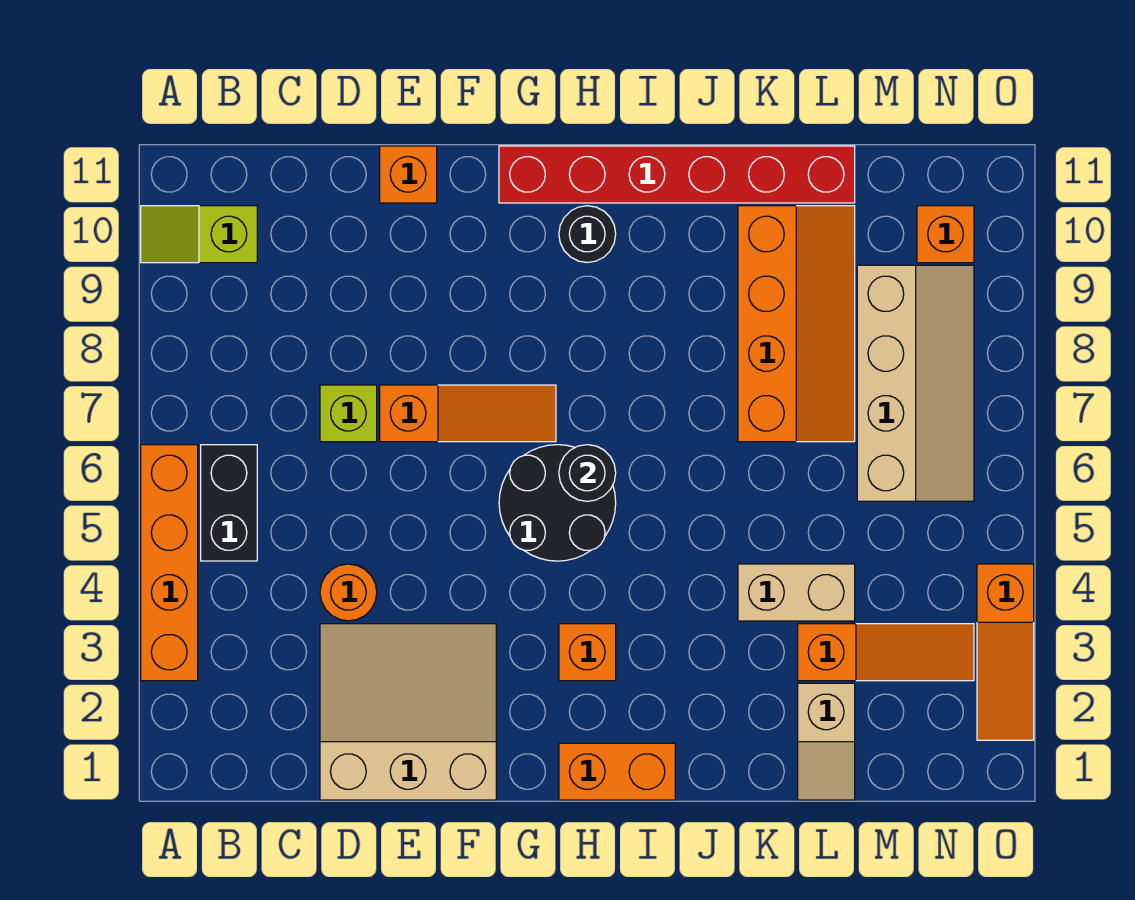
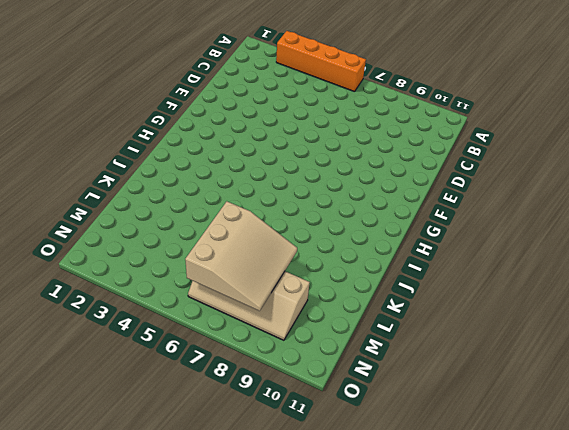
tan 3x3 slope [185,202,297,311] -> tan 3x3 slope moved to [320,624,496,800]
none -> lime 1x2 slope [141,206,257,263]
none -> black 1x2 brick [201,445,257,561]
none -> orange 1x1 round brick [320,564,377,621]

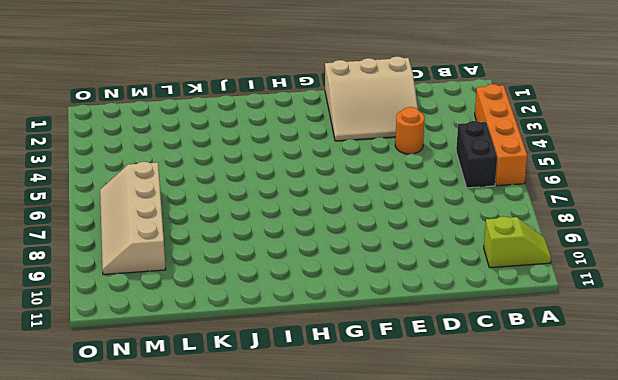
none -> lime 1x1 brick [320,385,377,442]
none -> orange 1x3 slope [380,385,556,442]
none -> orange 1x1 brick [380,146,437,203]

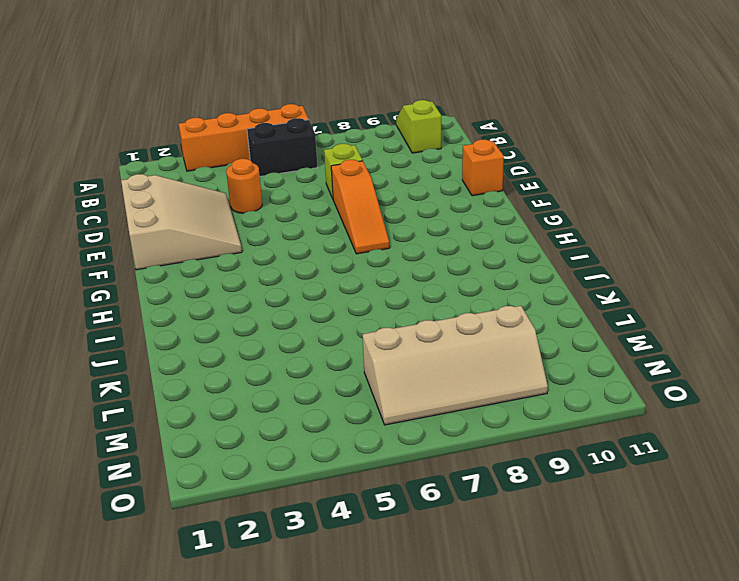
none -> black 2x2 round brick [499,445,616,561]
none -> red 1x6 brick [499,146,855,203]
none -> orange 1x2 brick [559,743,675,800]

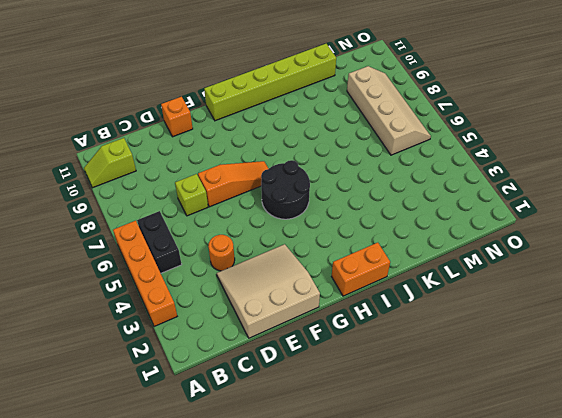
lime 1x6 brick [204,44,336,121] -> red 1x6 brick [499,146,855,203]
none -> orange 1x1 brick [559,624,616,681]
none -> black 1x1 round brick [559,206,616,263]
none -> tan 1x2 brick [738,564,855,621]

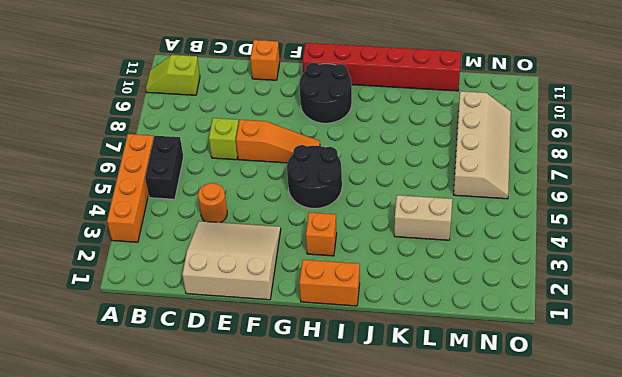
black 2x2 round brick [299,63,352,123] -> black 1x1 round brick [559,206,616,263]
none -> orange 2x4 slope [738,206,855,442]
none -> tan 1x2 slope [798,683,855,800]
none -> orange 1x3 slope [798,624,974,681]

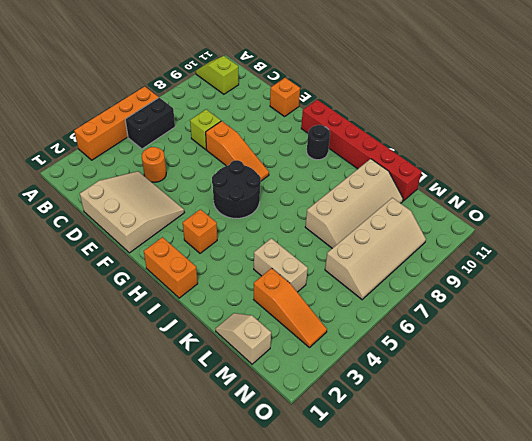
tan 2x4 slope [305,159,403,248] -> orange 2x4 slope [738,206,855,442]
tan 1x2 slope [215,313,271,364] -> tan 1x2 slope turned to [798,683,855,800]
none -> orange 1x1 brick [917,206,974,263]
none -> orange 1x3 slope [977,564,1034,740]
none -> black 1x1 round brick [559,445,616,501]

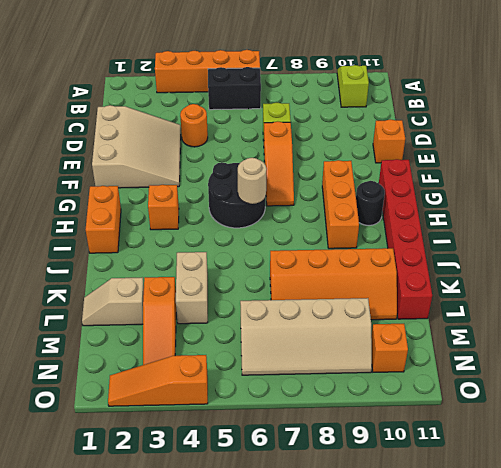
orange 1x3 brick [322,160,359,249] -> none
tan 1x1 round brick [238,158,267,204] -> black 1x1 round brick [559,445,616,501]

